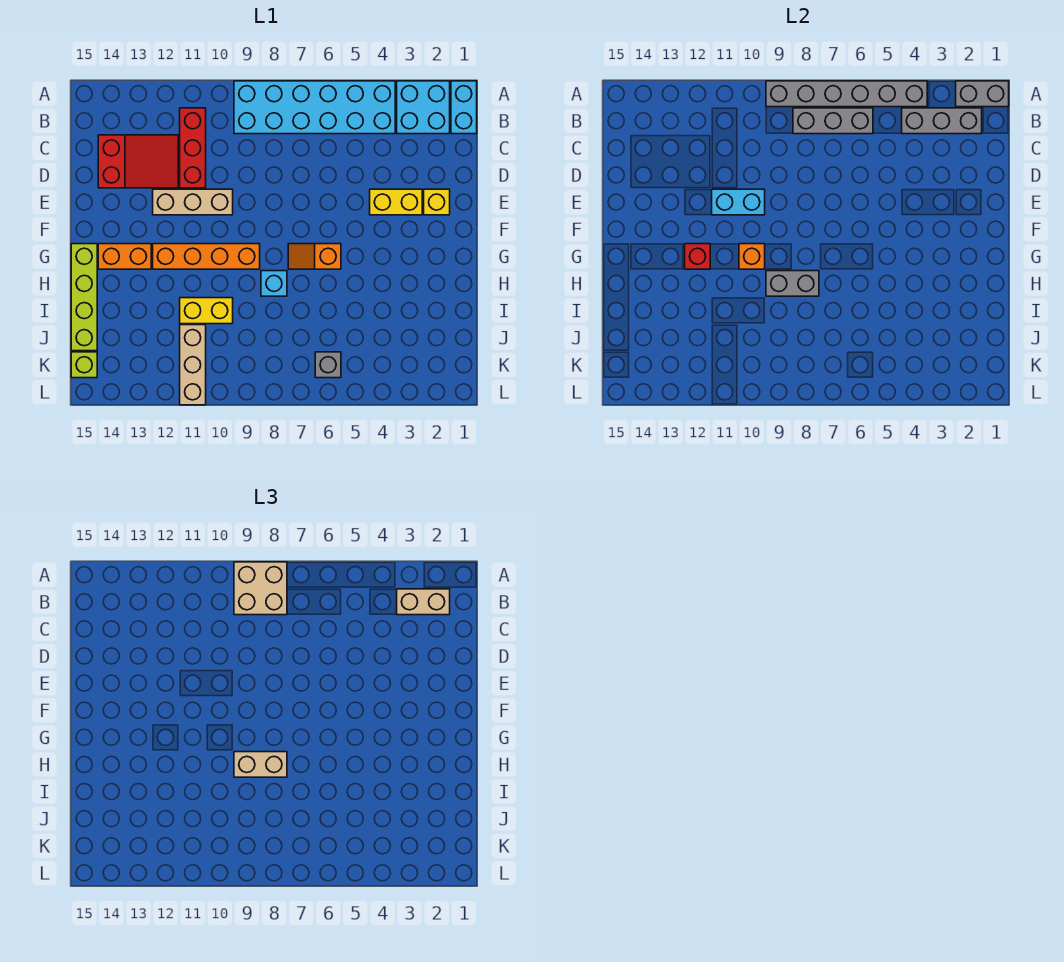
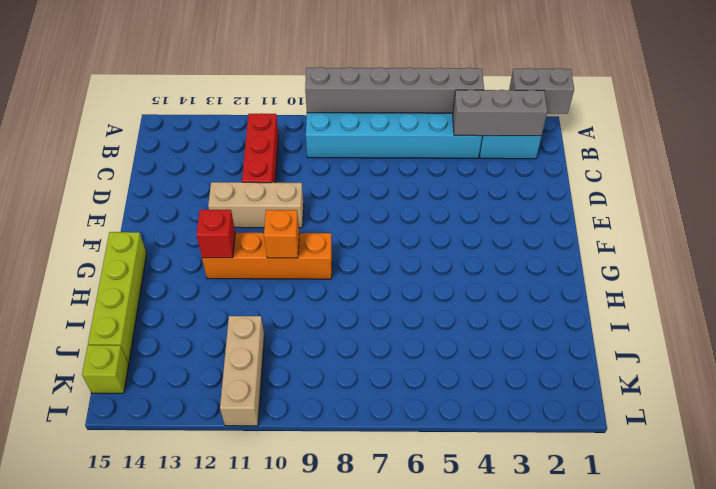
none -> cyan 1x2 brick [451,81,477,134]
none -> red 2x3 slope [98,135,178,188]
none -> yellow 1x1 brick [424,189,450,215]

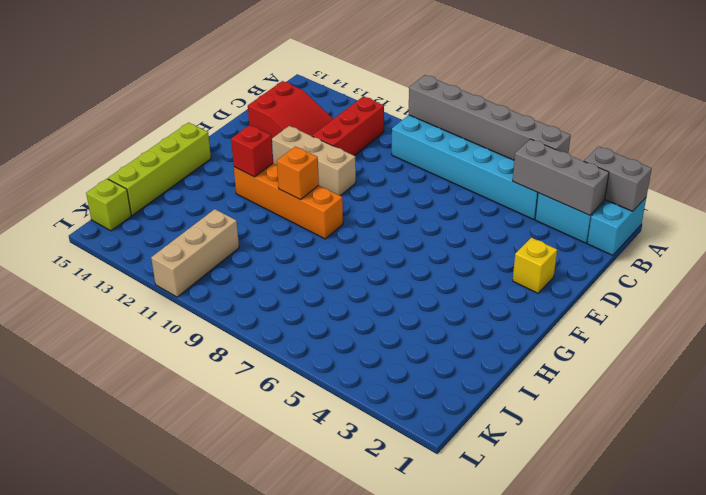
none -> yellow 1x2 brick [370,189,422,215]
none -> orange 1x2 slope [288,244,341,269]
none -> orange 1x2 brick [98,244,151,269]

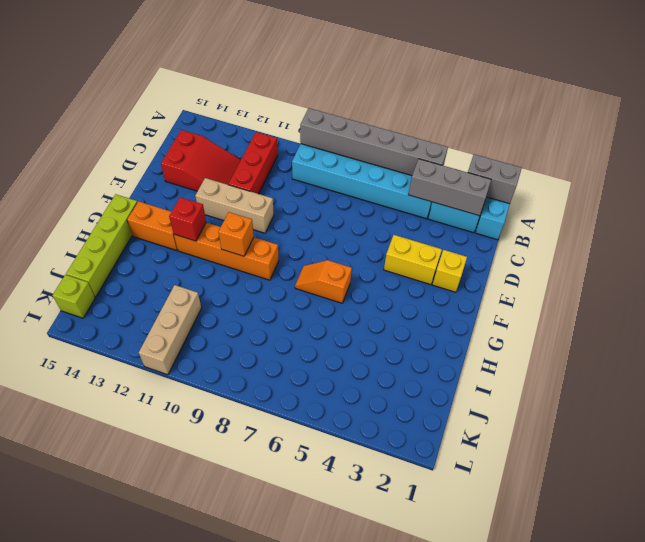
none -> cyan 1x1 brick [261,271,287,296]
none -> yellow 1x2 brick [180,298,233,324]
none -> grey 1x1 brick [315,352,341,378]

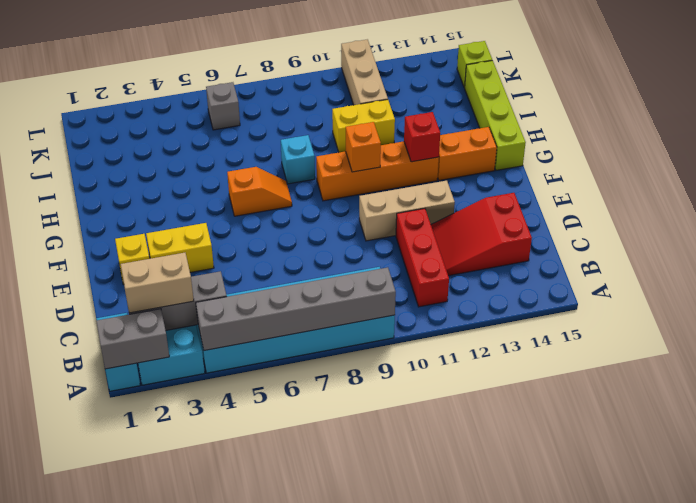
none -> grey 1x3 brick [793,108,873,134]
none -> cyan 1x2 brick [712,189,765,215]
none -> grey 1x2 brick [766,271,819,296]

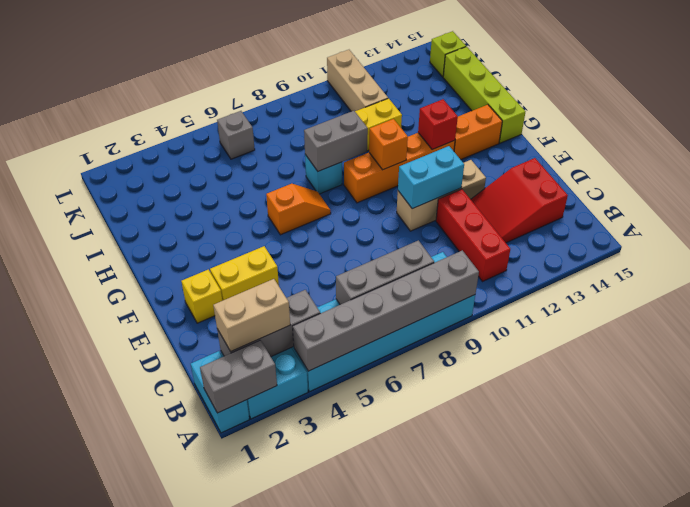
none -> tan 2x2 brick [234,562,287,615]
none -> tan 1x2 brick [234,752,287,777]

